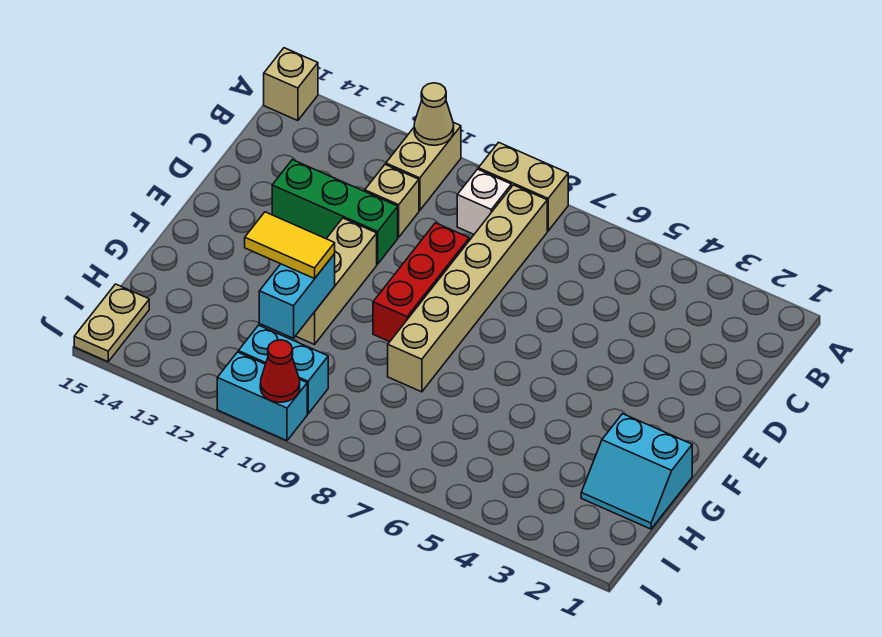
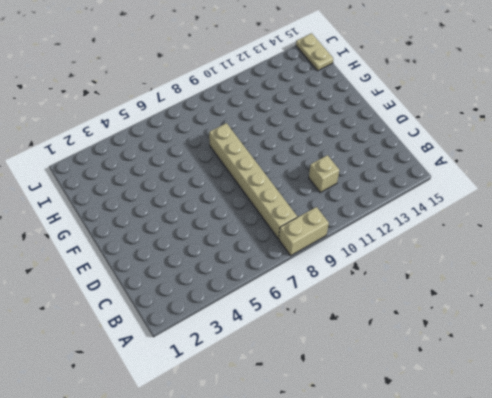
none -> tan 1x2 brick [386,123,461,211]
none -> tan 1x1 brick [264,48,318,121]
none -> white 1x1 brick [457,169,511,234]

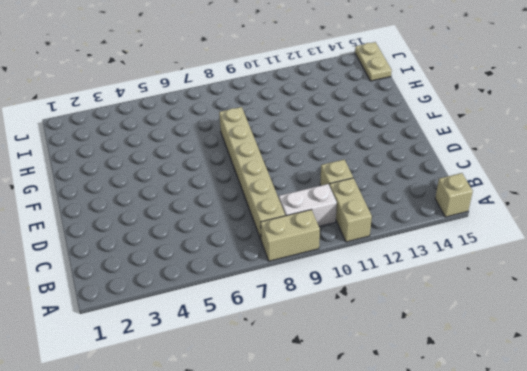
white 1x2 brick [279,184,337,226] -> white 1x1 brick [457,169,511,234]
none -> red 1x3 brick [373,223,469,342]
none -> green 1x3 brick [272,160,398,264]
none -> tan 1x3 brick [296,218,377,345]

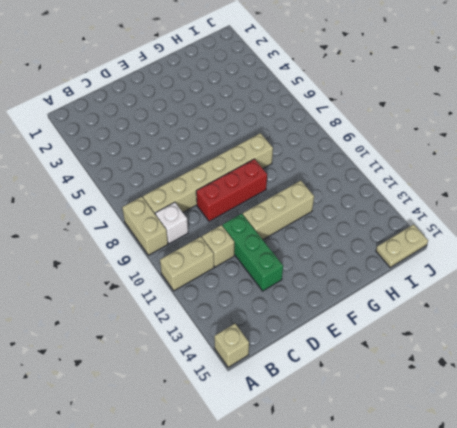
none -> cyan 2x2 slope [581,414,692,529]
none -> cyan 1x2 brick [238,325,328,414]
none -> cyan 1x2 brick [217,352,307,441]

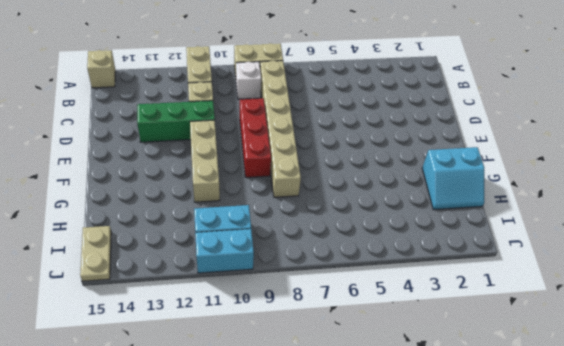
none -> tan 1x1 cone [414,83,454,145]
none -> cyan 1x2 brick [259,254,335,338]
none -> red 1x1 cone [260,340,300,402]

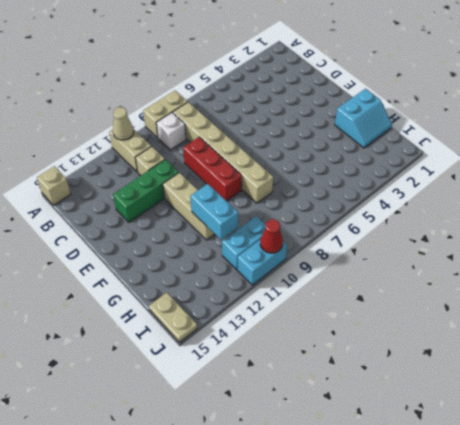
none -> yellow 1x2 tile [245,212,335,279]

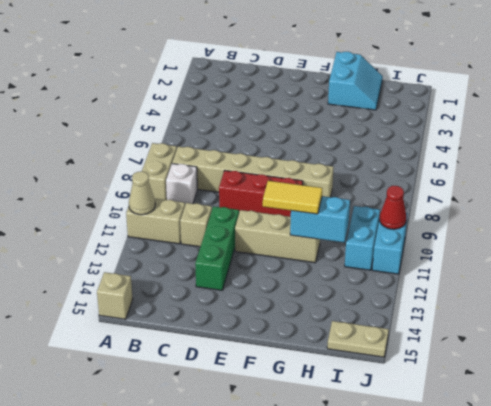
yellow 1x2 tile [263,181,322,214] -> yellow 1x2 tile turned to [245,212,335,279]

